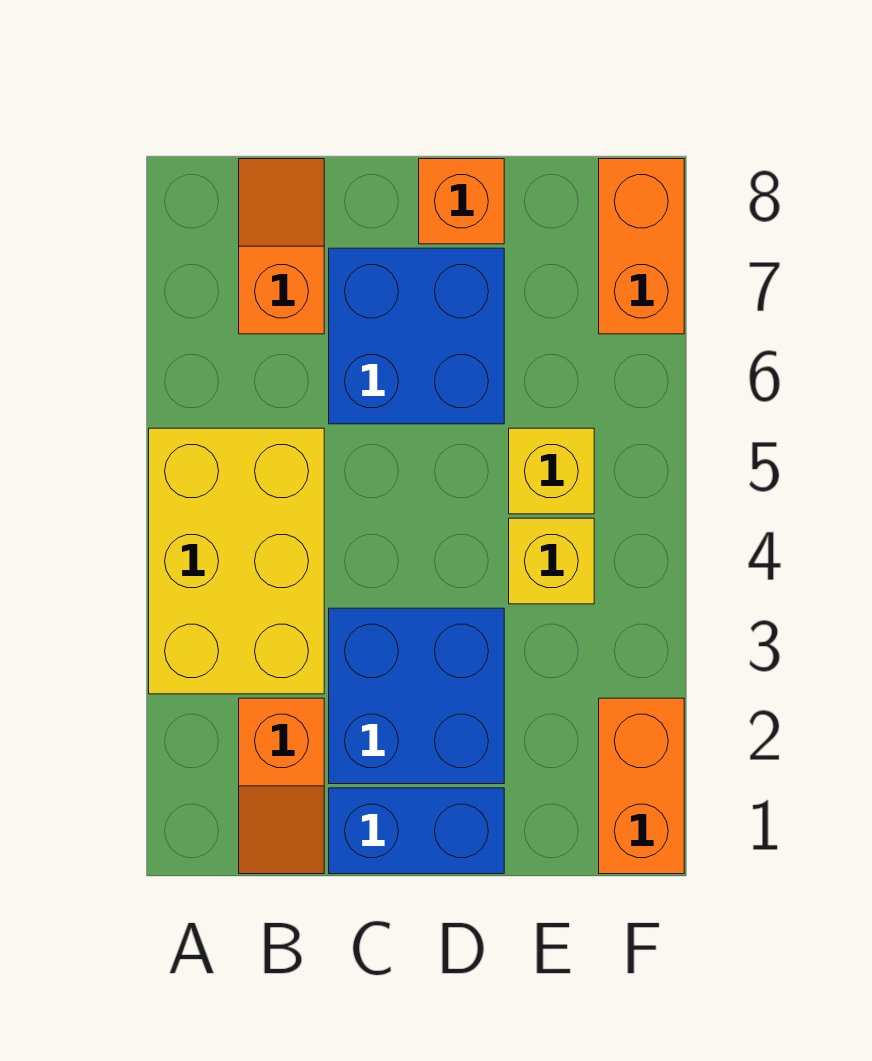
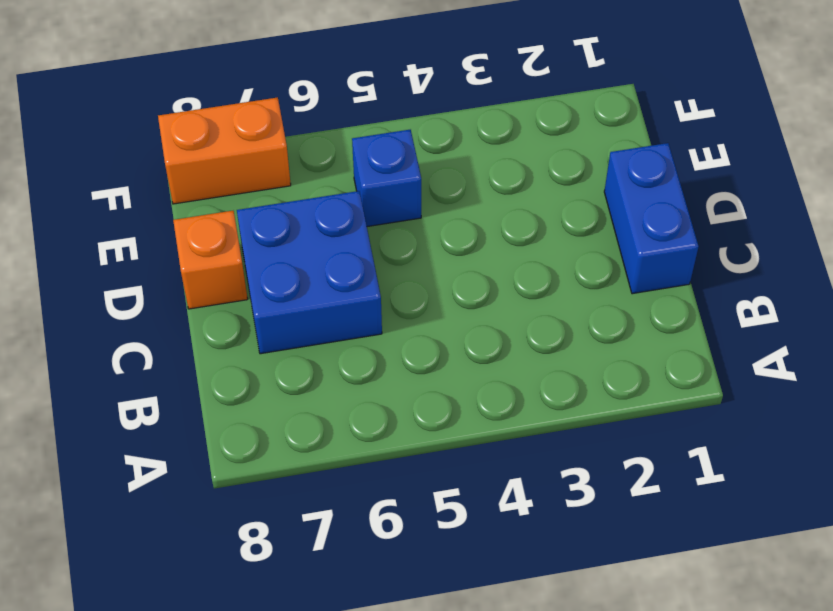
blue 1x1 brick [352,130,421,227] -> yellow 1x1 brick [509,428,594,514]
none -> yellow 2x3 brick [149,428,324,694]
none -> orange 1x2 slope [239,698,324,874]

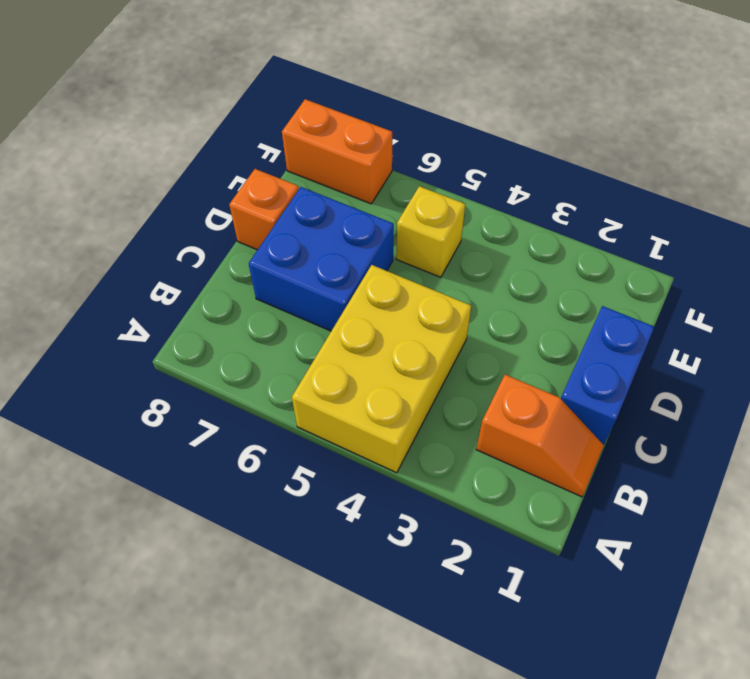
yellow 2x3 brick [292,265,471,473] -> yellow 2x3 brick turned to [149,428,324,694]
none -> orange 1x2 slope [239,159,324,334]
none -> blue 2x2 brick [329,608,504,784]

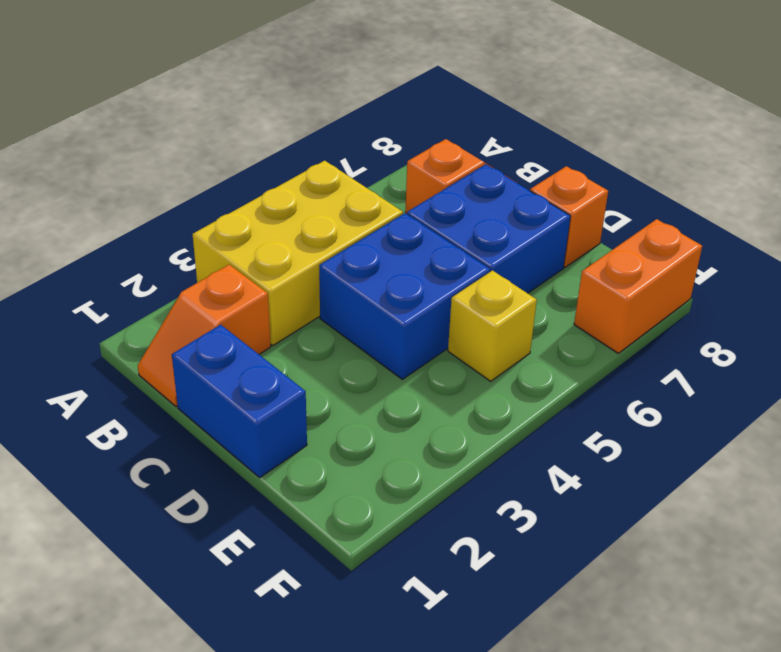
blue 2x2 brick [319,213,490,379] -> blue 2x2 brick moved to [329,608,504,784]
none -> yellow 1x1 brick [509,518,594,604]
none -> orange 1x2 brick [599,698,684,874]

